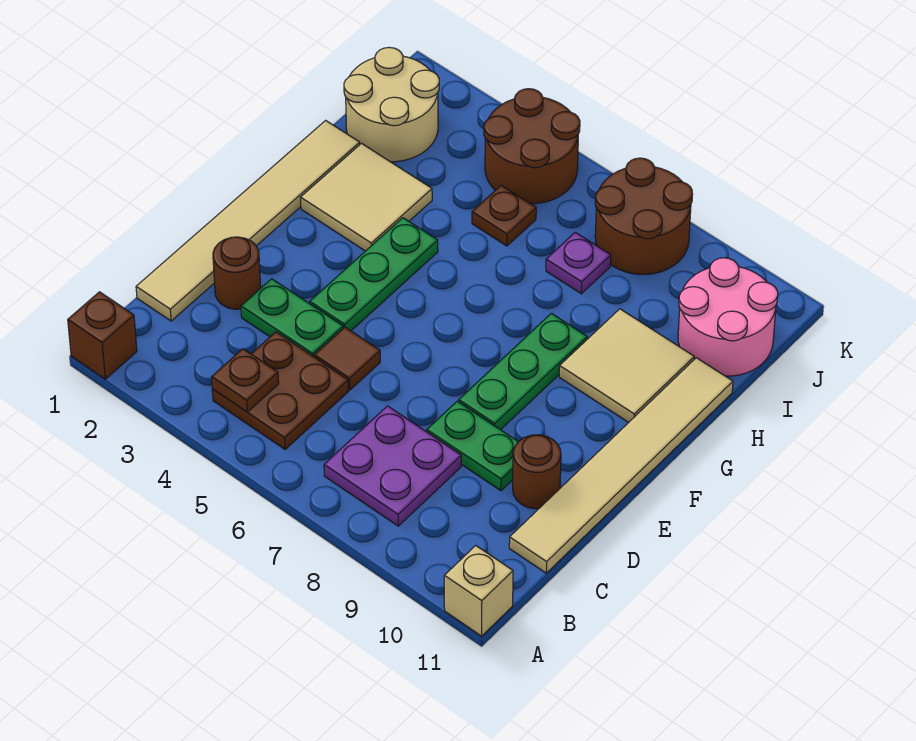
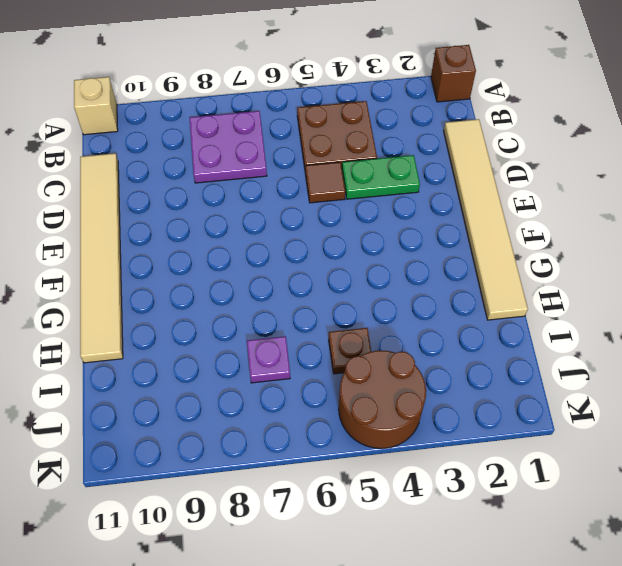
none -> brown 1x1 round brick [213,237,261,309]
none -> green 1x2 plate [427,401,518,491]
none -> brown 1x1 round brick [513,435,561,509]

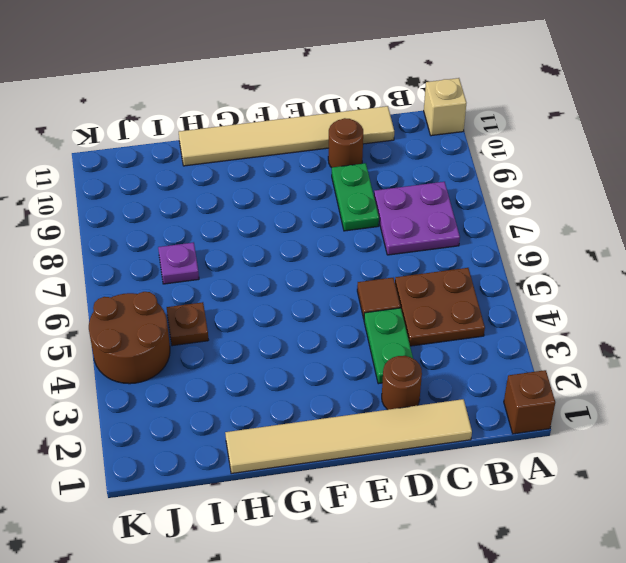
none -> green 1x3 plate [310,218,438,331]
none -> green 1x3 plate [459,313,587,430]
none -> tan 2x2 tile [301,143,432,251]

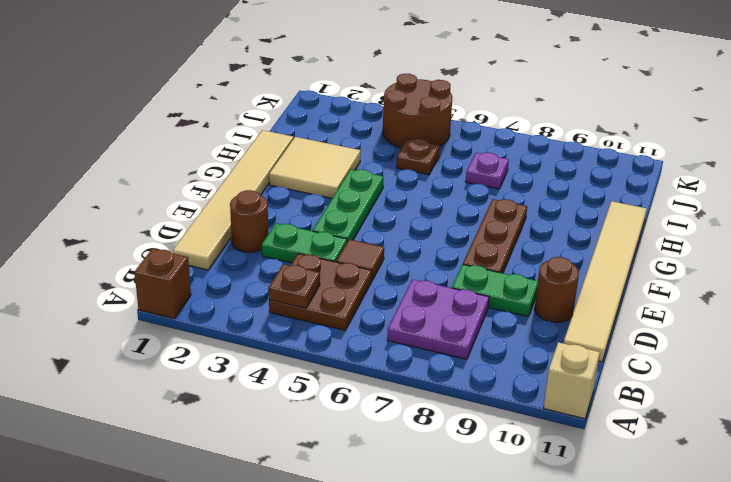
brown 1x3 plate [463,199,527,273] -> green 1x3 plate [459,313,587,430]
none -> tan 2x2 tile [559,309,694,422]
none -> tan 2x2 round brick [344,47,439,162]
none -> pink 2x2 round brick [678,258,778,376]

